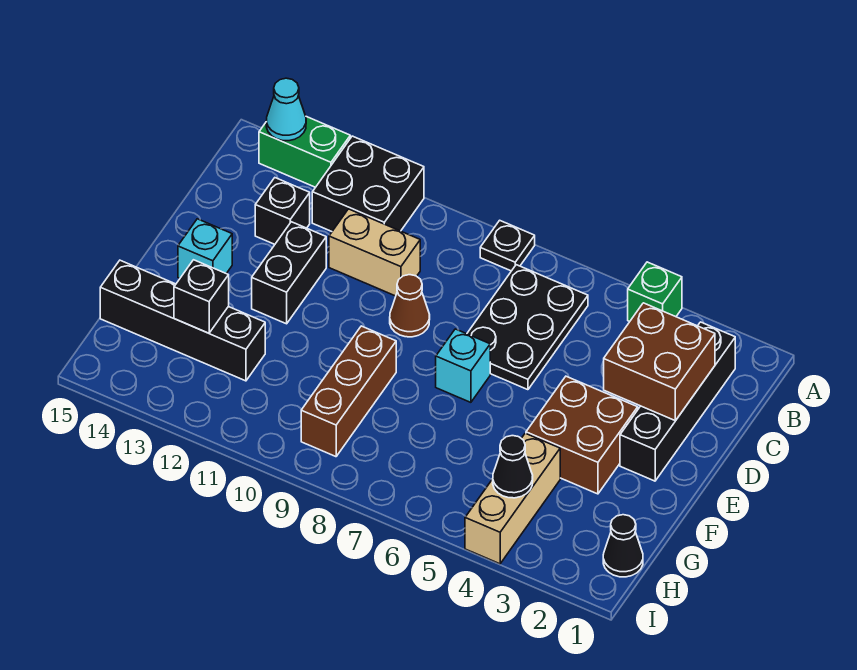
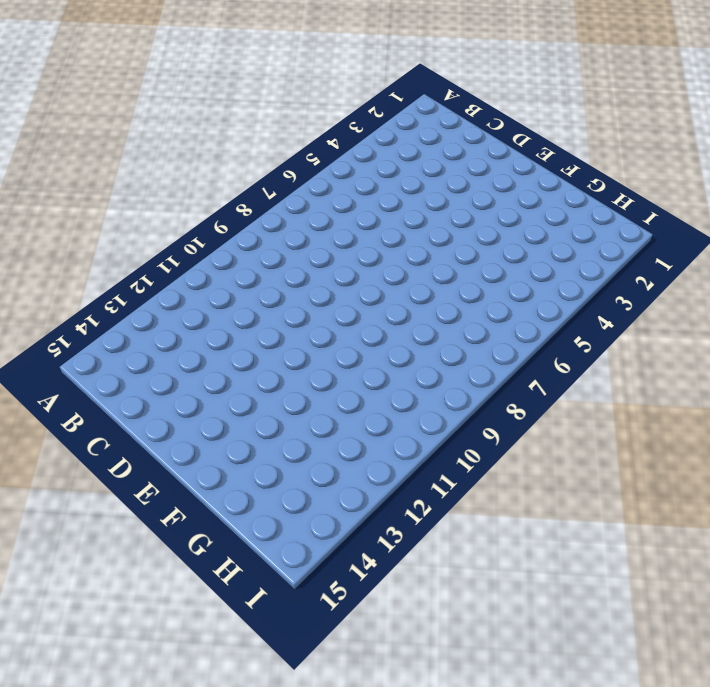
none -> green 1x1 brick [628,262,682,321]
none -> black 1x1 plate [480,220,535,271]
none -> black 2x2 brick [312,136,424,231]

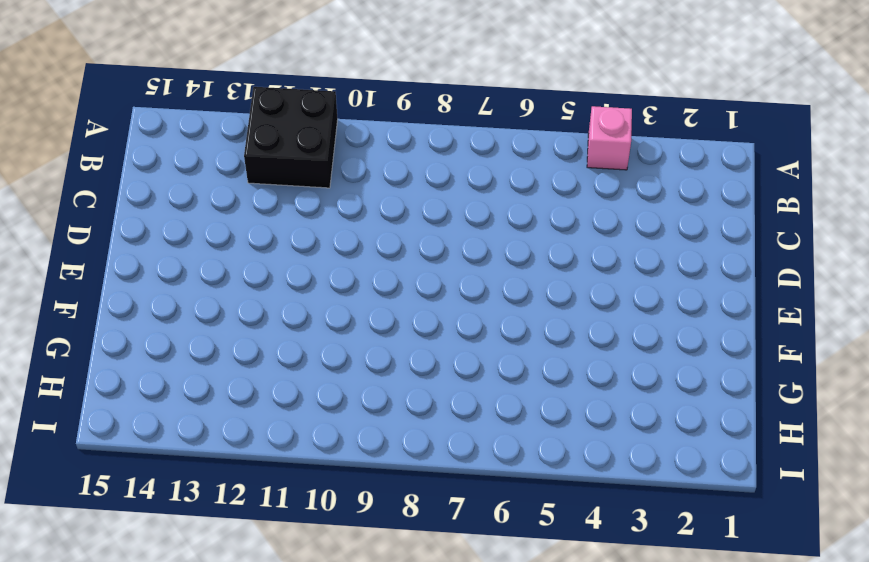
pink 1x1 brick [587,106,632,170] -> green 1x1 brick [628,262,682,321]
none -> black 1x1 plate [480,220,535,271]
none -> green 1x2 brick [259,117,350,187]
none -> black 1x4 brick [620,322,735,481]

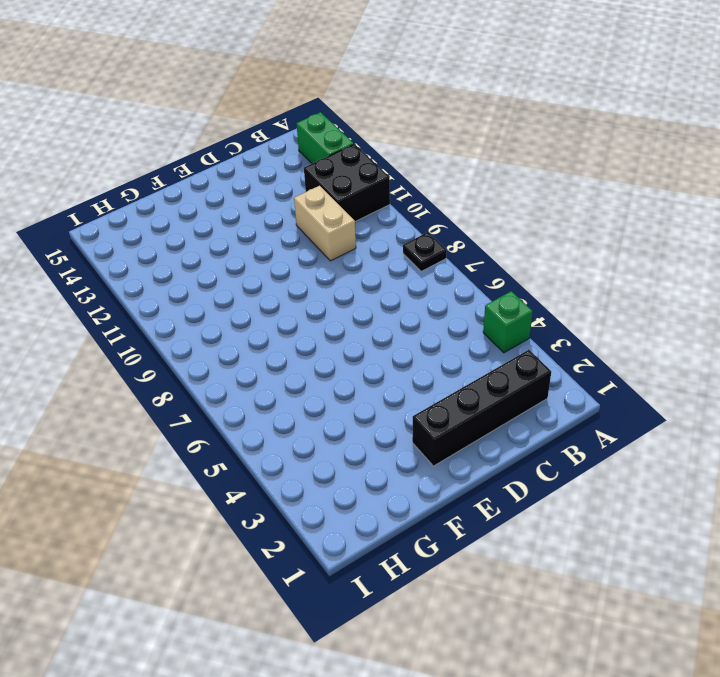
none -> black 2x3 plate [467,265,588,390]
none -> black 1x1 brick [255,178,310,244]
none -> brown 1x1 cone [390,275,430,337]

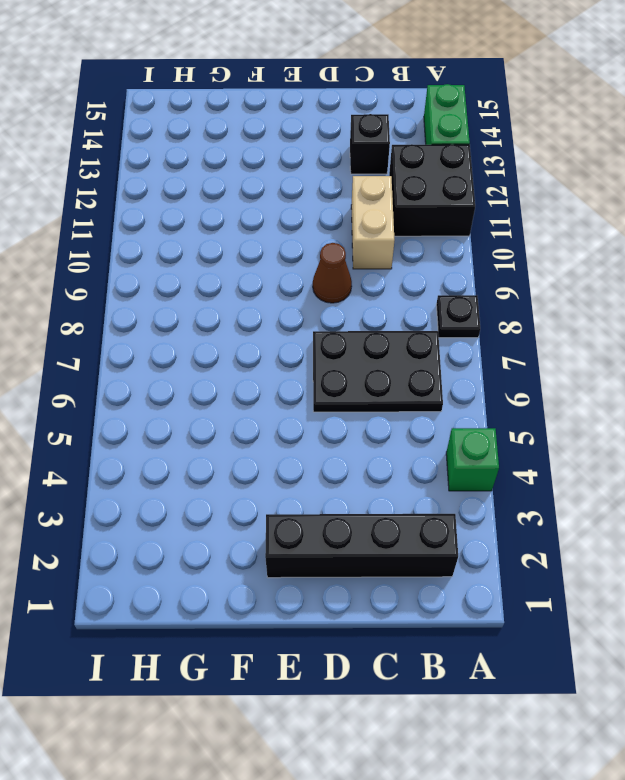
none -> black 1x2 brick [252,222,326,324]
none -> brown 2x2 brick [526,376,638,494]
none -> cyan 1x1 brick [436,329,490,402]

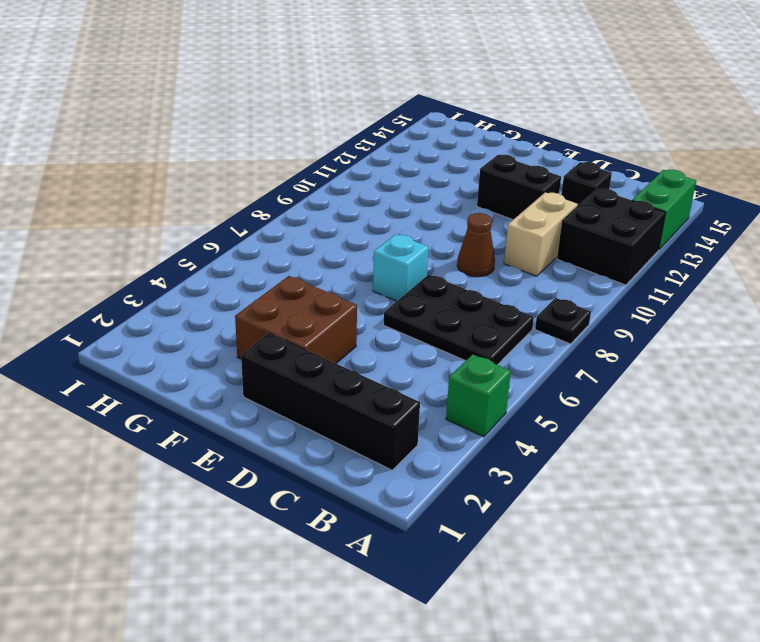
none -> cyan 1x1 brick [178,219,232,278]
none -> brown 1x3 brick [301,326,396,457]
none -> tan 1x3 brick [465,433,560,564]

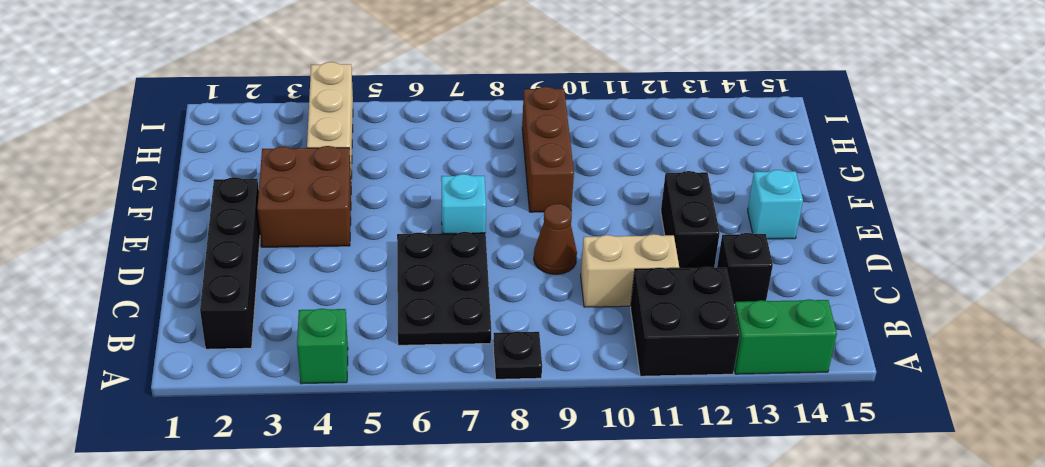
none -> black 1x4 brick [100,260,265,381]
none -> black 1x1 cone [603,515,643,577]
none -> cyan 1x1 cone [266,78,306,141]

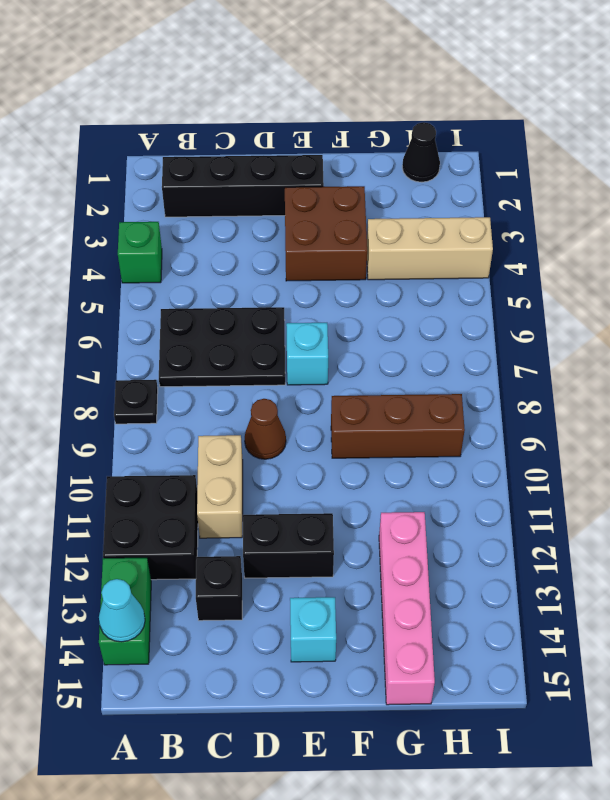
pink 1x4 brick [379,512,435,705] -> black 1x4 brick [100,260,265,381]
none -> brown 2x2 brick [604,303,715,421]
none -> black 1x1 brick [174,260,229,333]
none -> black 1x1 cone [493,436,533,498]

